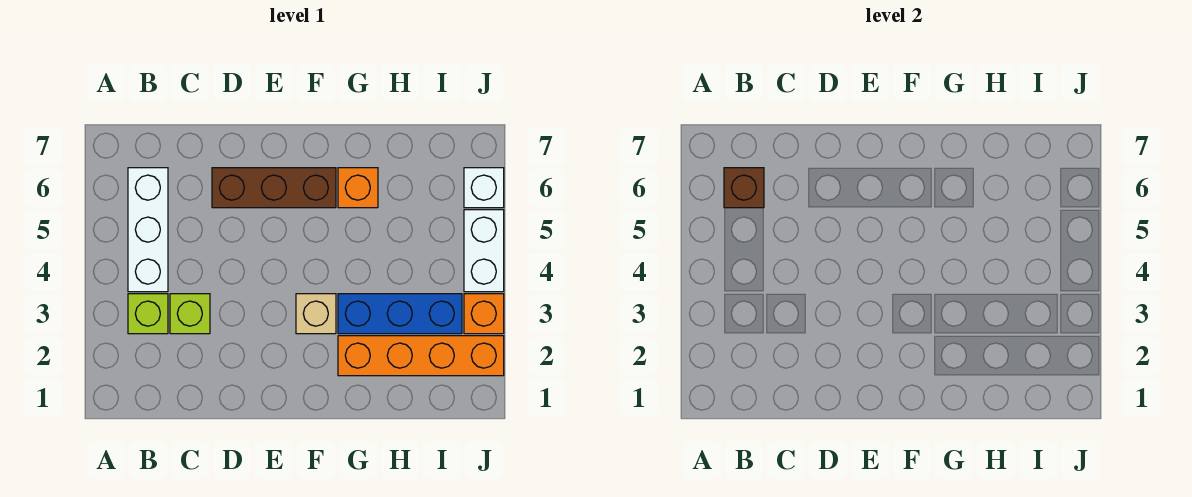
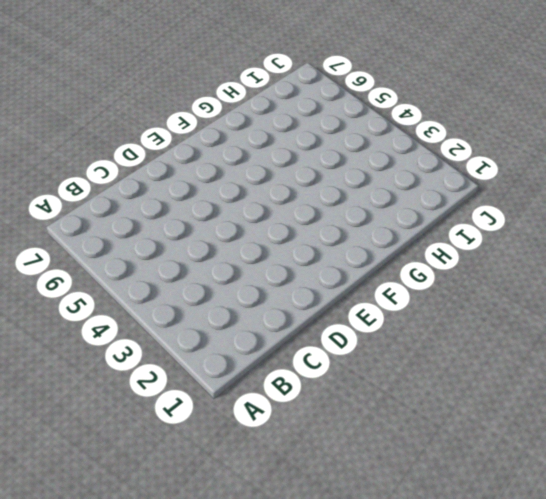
none -> lime 1x1 brick [128,294,168,334]
none -> white 1x3 brick [128,168,168,292]
none -> lime 1x1 brick [170,294,210,334]

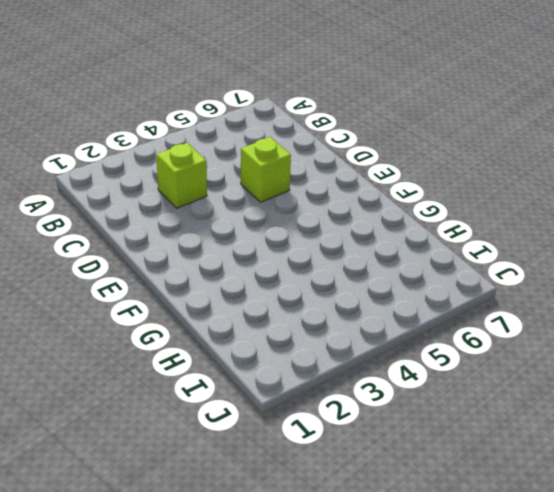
lime 1x1 brick [241,137,291,202] -> lime 1x1 brick moved to [128,294,168,334]
none -> white 1x3 brick [128,168,168,292]
none -> brown 1x3 brick [212,168,336,208]
none -> tan 1x1 brick [296,294,336,334]

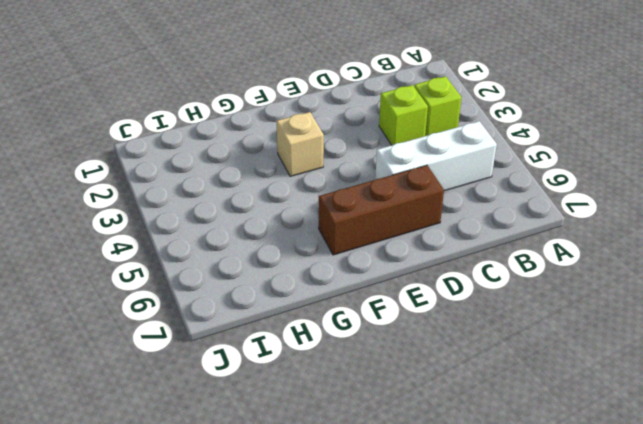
white 1x3 brick [375,121,497,191] -> white 1x3 brick turned to [128,168,168,292]
none -> orange 1x4 brick [338,336,504,376]
none -> blue 1x3 brick [338,294,462,334]
none -> orange 1x1 brick [338,168,378,208]

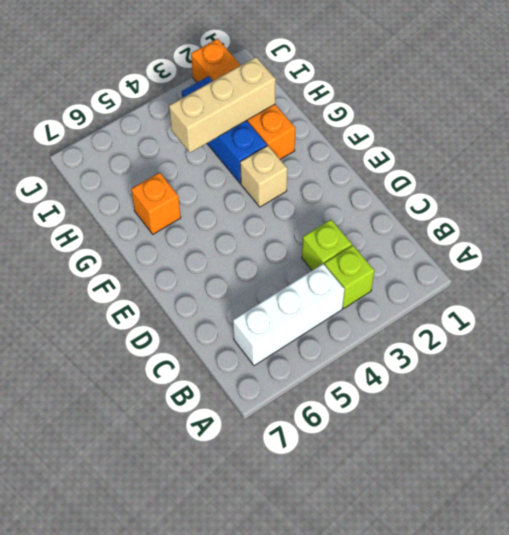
tan 1x3 brick [169,57,276,153] -> none
none -> brown 1x3 brick [212,168,336,208]
none -> orange 1x1 brick [464,294,504,334]
none -> white 1x2 brick [464,210,504,292]

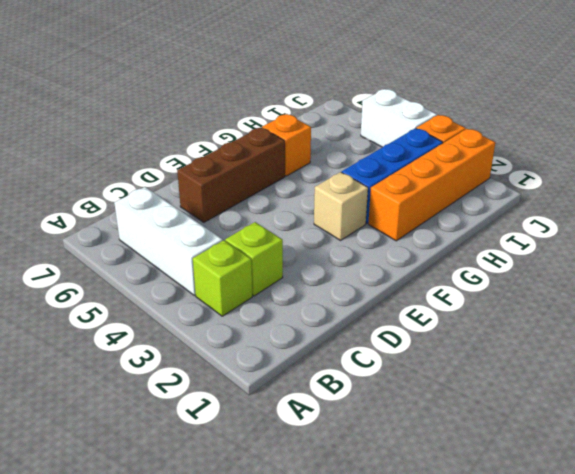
none -> white 1x1 brick [464,168,504,208]
none -> brown 1x1 brick [724,168,764,208]

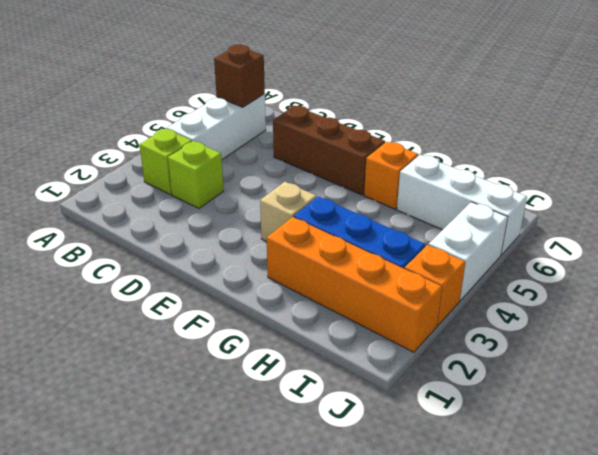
white 1x3 brick [397,155,527,255] -> white 1x1 brick [464,168,504,208]

